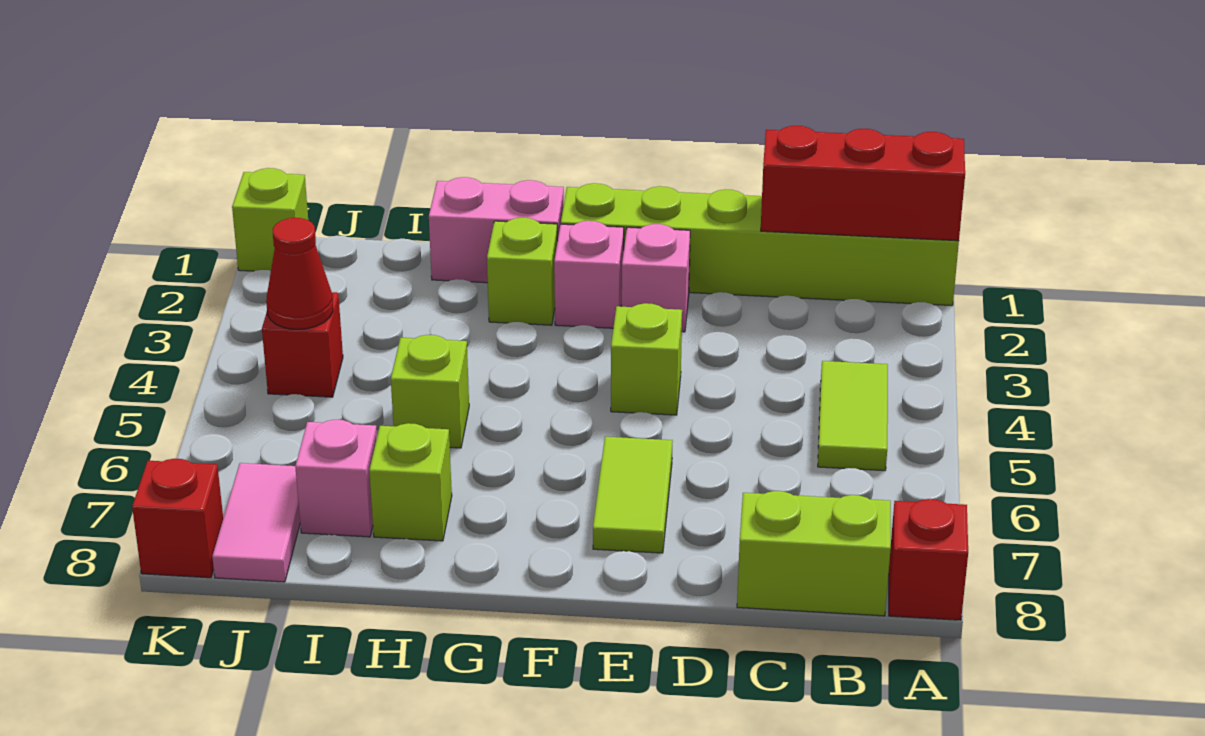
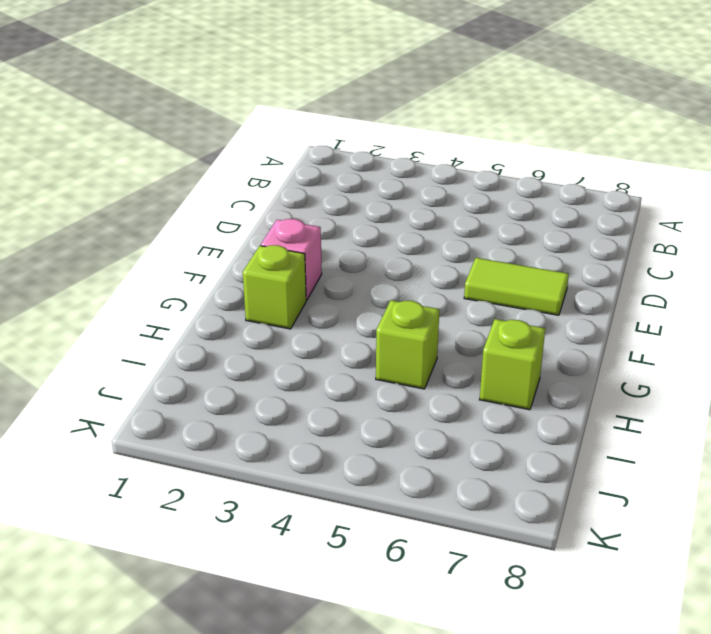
none -> lime 1x6 brick [561,183,959,306]
none -> red 1x1 brick [889,499,968,620]
none -> lime 1x2 tile [818,361,888,471]

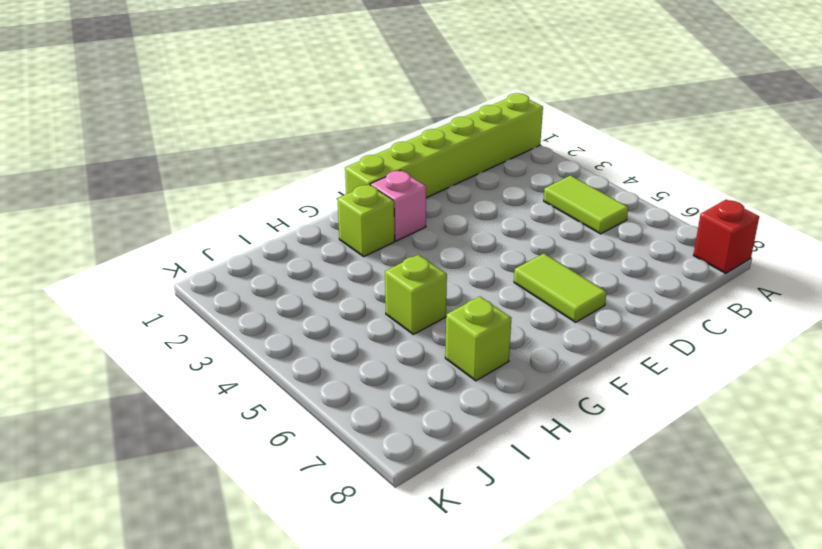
none -> lime 1x2 brick [737,491,891,616]
none -> pink 1x1 brick [622,224,690,332]
none -> lime 1x1 brick [611,303,682,415]

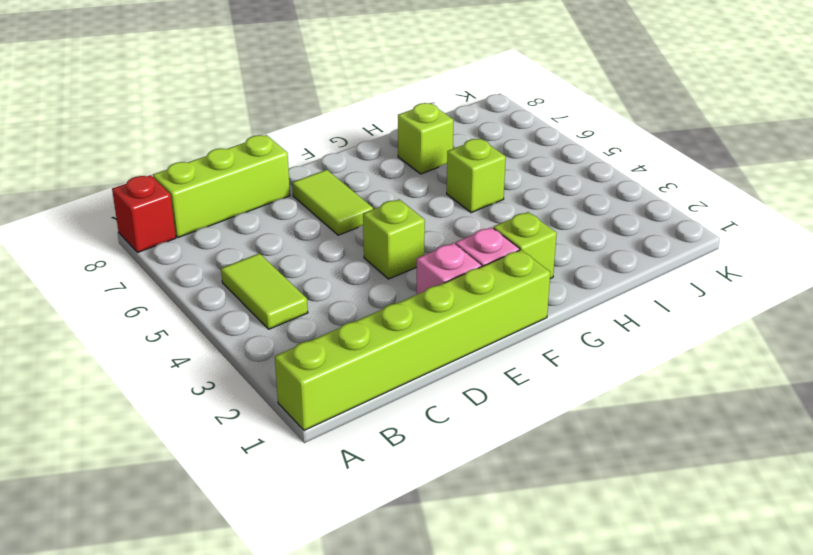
lime 1x3 brick [153,135,290,237] -> lime 1x2 brick [737,491,891,616]
none -> pink 1x2 brick [429,177,564,283]
none -> pink 1x1 brick [295,420,377,537]
none -> red 1x1 brick [262,292,343,397]

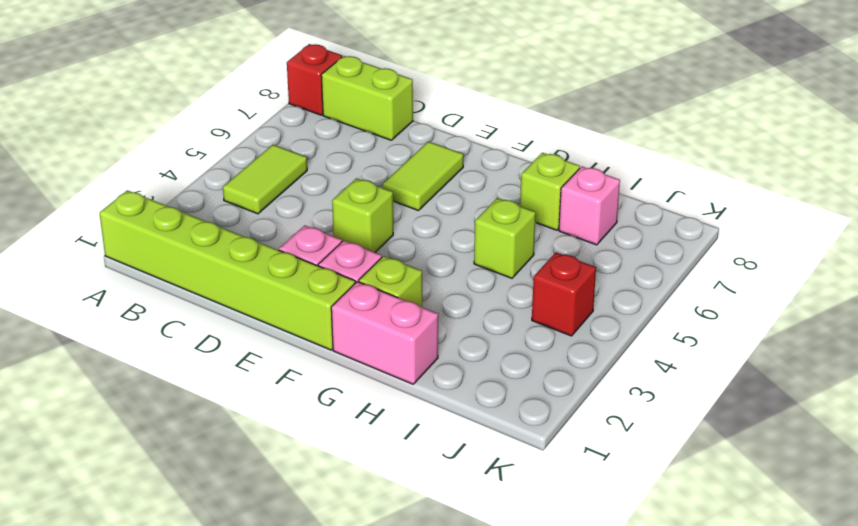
none -> pink 1x2 tile [212,463,300,582]
none -> lime 1x1 brick [232,168,308,271]
none -> red 1x1 brick [132,459,223,578]

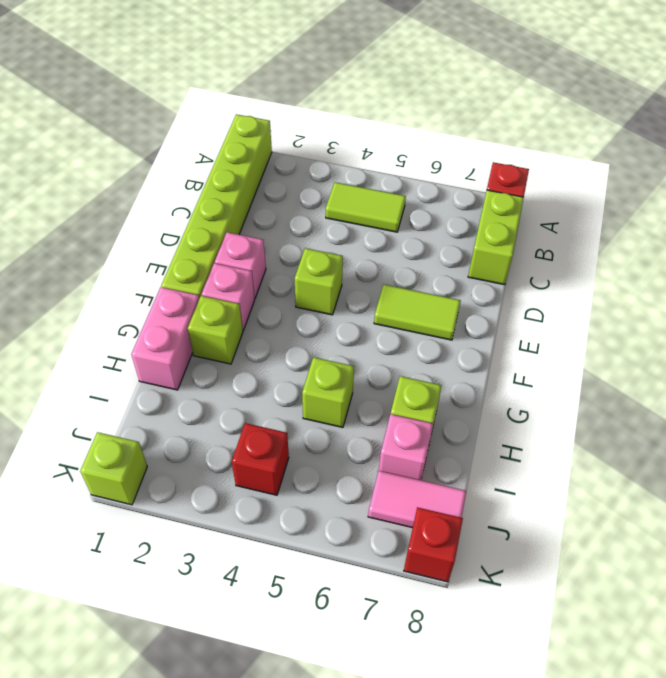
none -> red 1x3 brick [761,126,965,241]
none -> red 1x1 cone [266,218,333,329]

